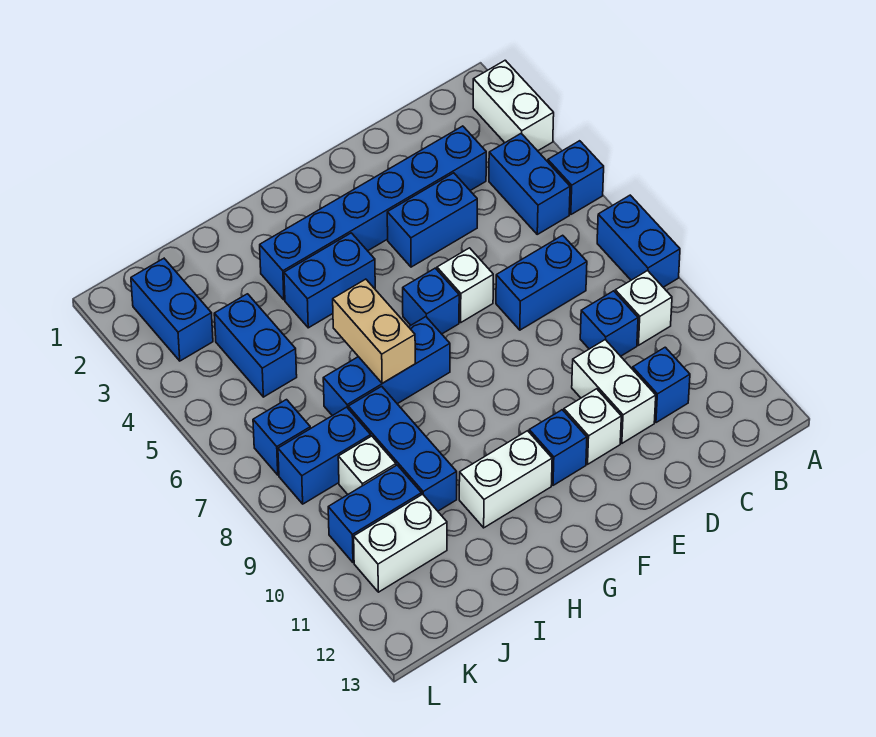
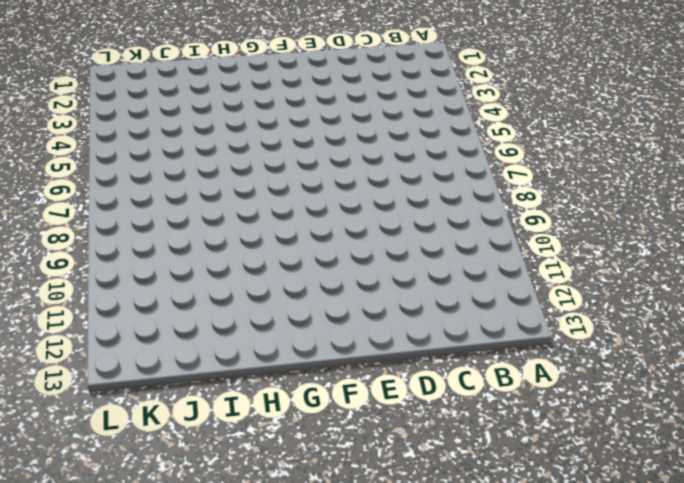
none -> white 1x2 brick [473,60,554,151]
none -> blue 1x1 brick [548,141,604,214]
none -> blue 1x2 brick [597,195,680,287]

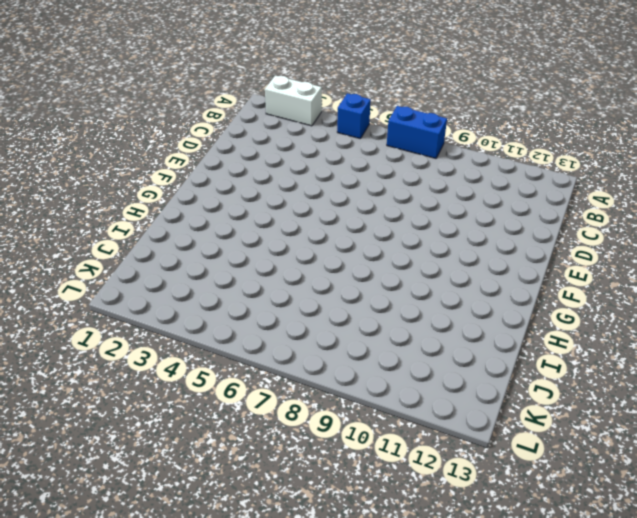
none -> blue 1x2 brick [489,133,570,234]
none -> white 1x1 brick [615,271,672,345]
none -> blue 1x6 brick [260,126,486,300]

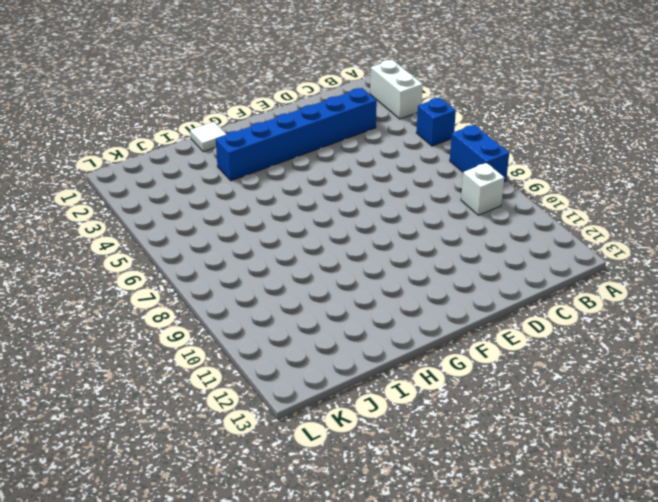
white 1x1 tile [190,122,226,152] -> none
none -> blue 1x2 brick [489,133,570,234]
none -> blue 1x2 brick [496,235,587,330]
none -> blue 1x1 brick [580,291,638,356]

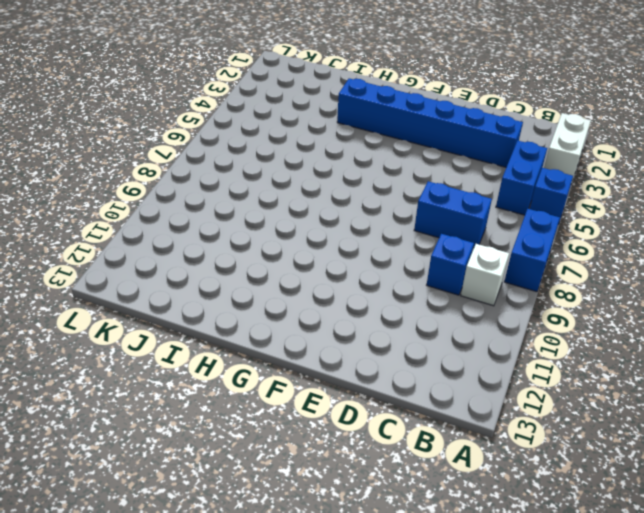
none -> blue 1x1 brick [633,347,690,423]
none -> blue 1x2 brick [387,173,477,267]
none -> white 1x2 brick [572,340,656,443]

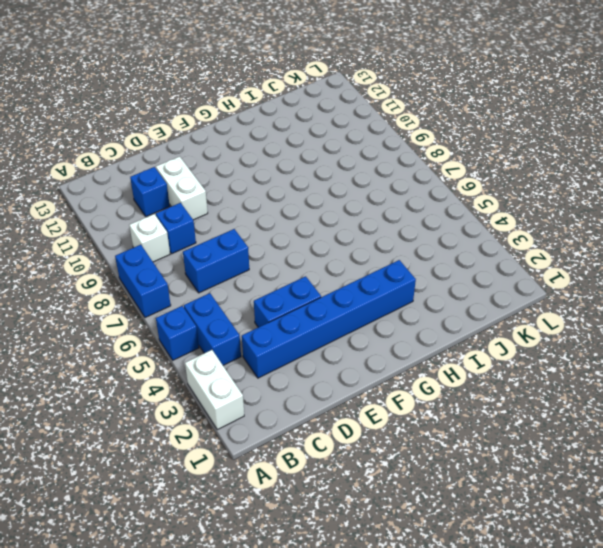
none -> white 1x1 brick [437,248,493,322]
none -> white 1x1 brick [564,389,621,464]
none -> blue 1x1 brick [403,268,459,334]

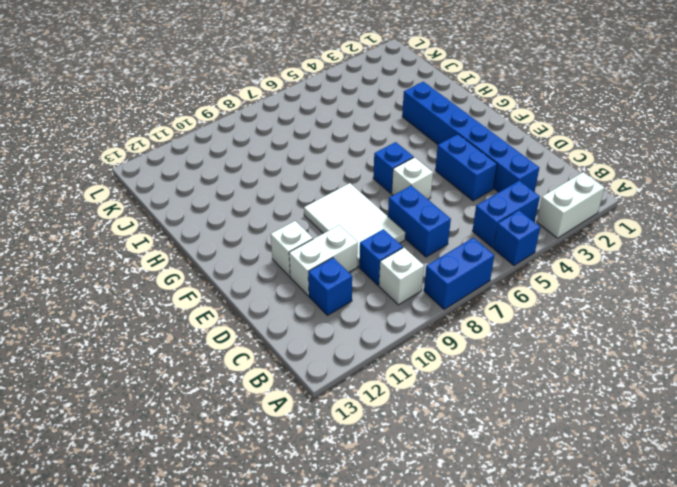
white 2x3 tile [304,183,405,267] -> none
none -> blue 1x1 brick [529,410,587,485]
none -> blue 1x2 brick [284,233,375,328]
none -> blue 1x3 brick [323,317,450,416]

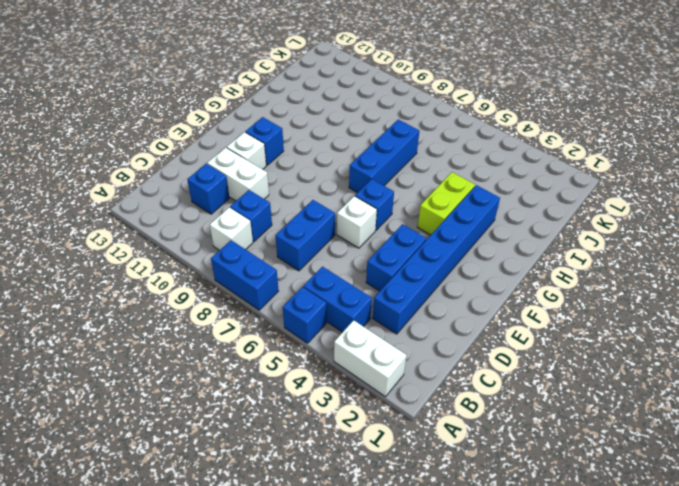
lime 1x2 brick [418,172,475,235] -> blue 1x2 brick [284,233,375,328]
none -> white 1x2 brick [459,431,552,528]
none -> blue 1x3 brick [348,386,457,511]
none -> blue 1x2 brick [214,294,297,397]

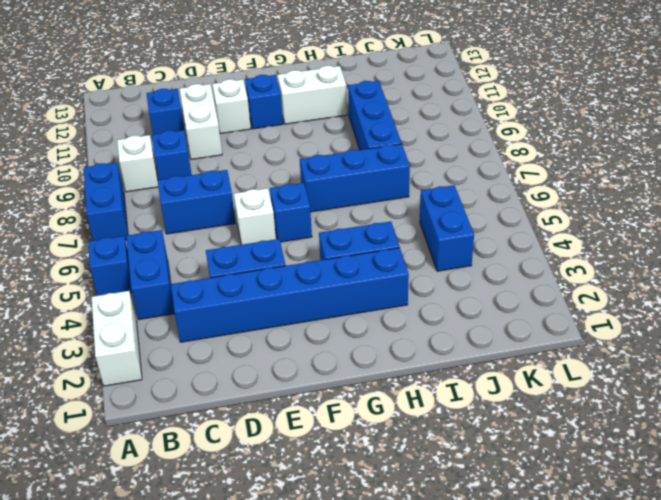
none -> blue 1x2 brick [278,407,371,504]
none -> white 1x1 brick [338,436,396,494]
none -> blue 1x2 brick [328,465,422,563]

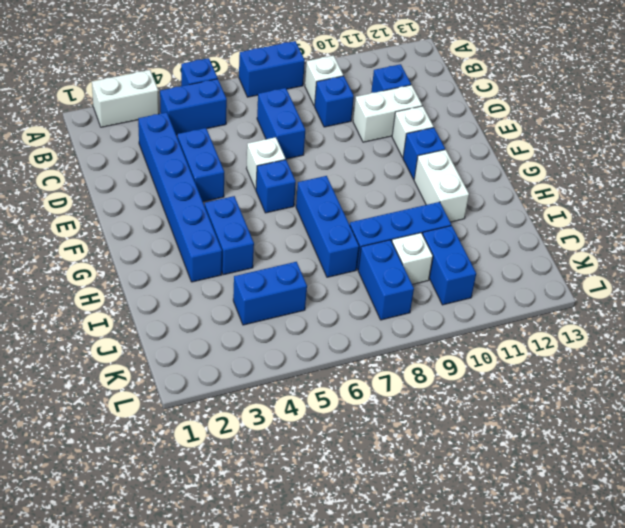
none -> white 1x2 brick [354,494,447,592]
none -> blue 1x2 brick [131,259,213,361]
none -> blue 1x1 brick [253,400,310,475]

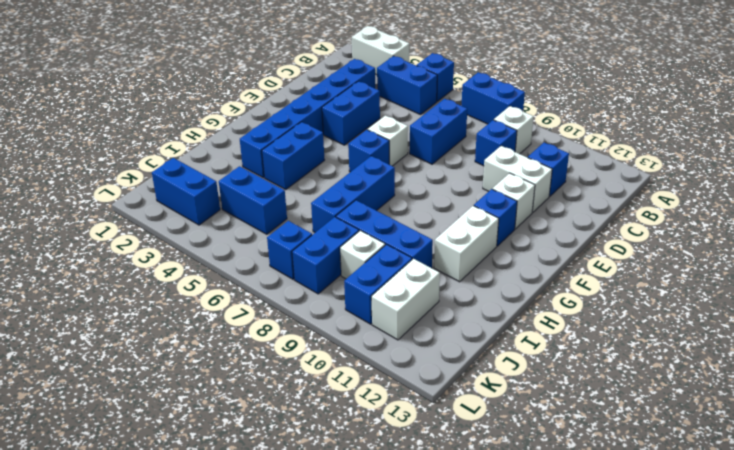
none -> tan 1x2 brick [333,279,415,383]

